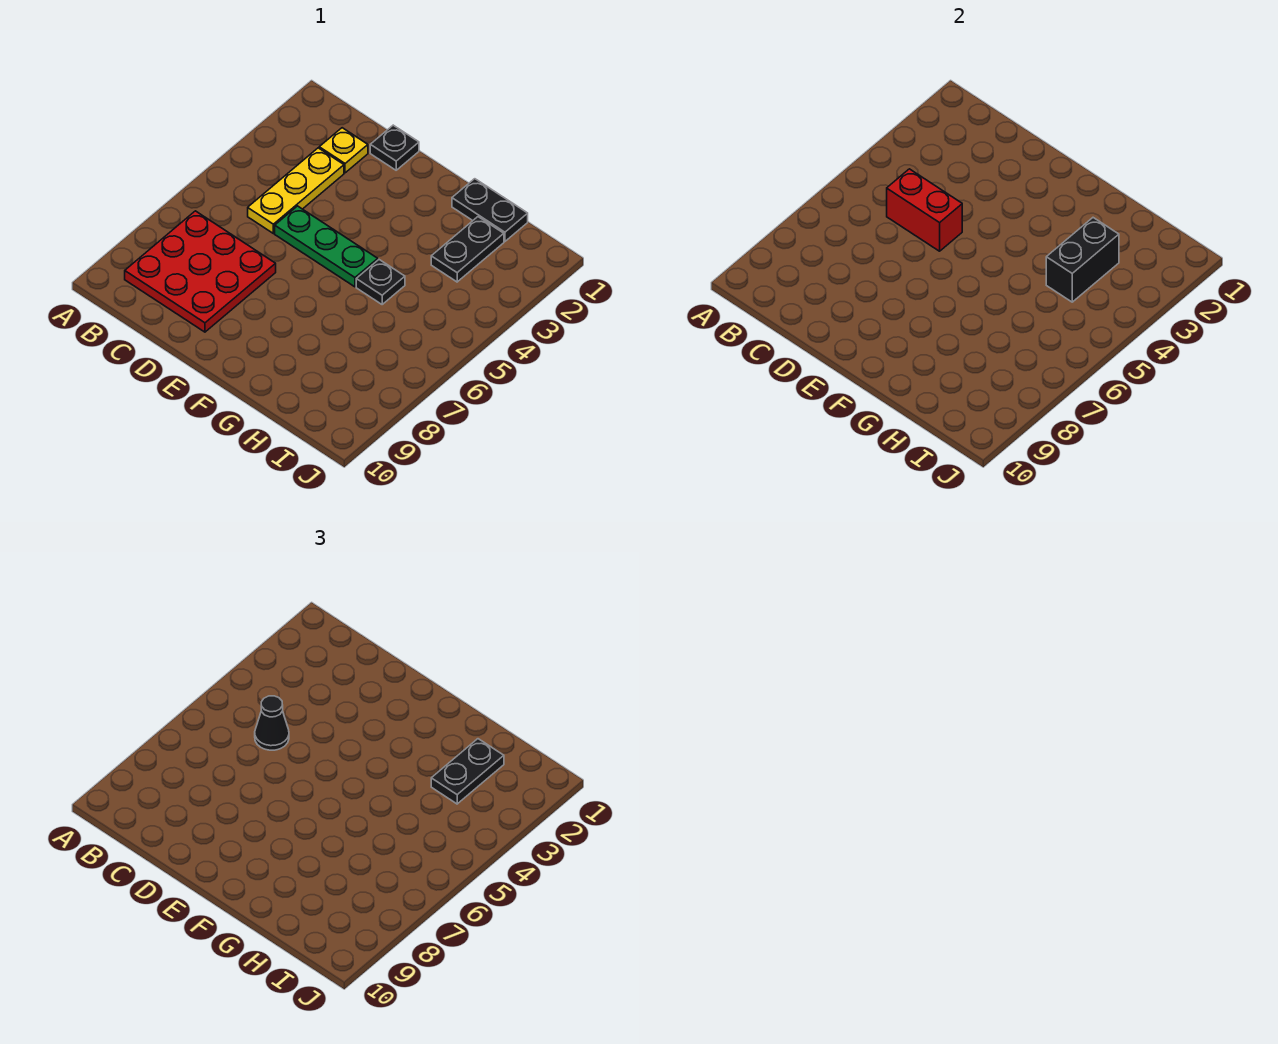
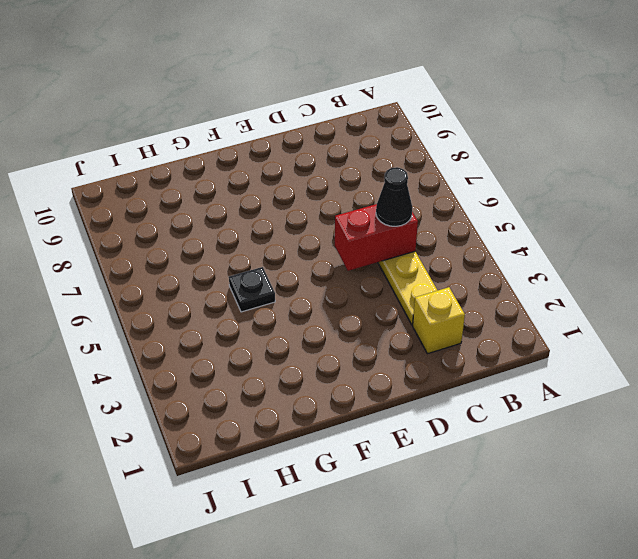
yellow 1x1 brick [413,287,465,354] -> yellow 1x1 plate [319,128,368,173]
none -> red 3x3 plate [125,211,276,332]
none -> black 1x1 plate [370,125,419,170]
none -> green 1x3 plate [275,206,378,287]

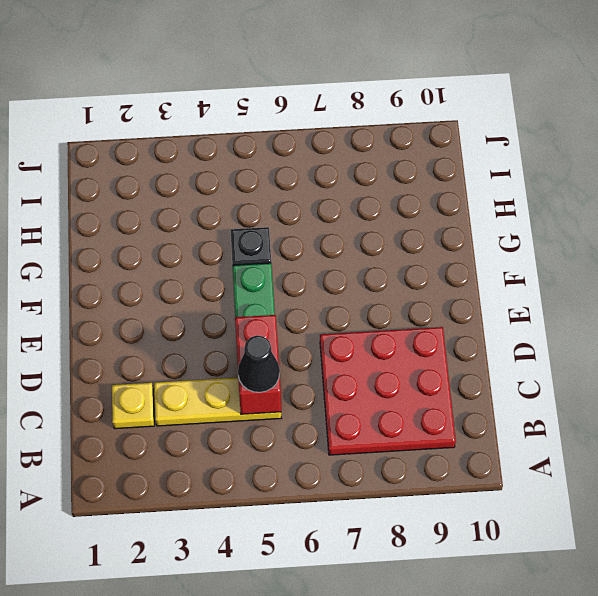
none -> black 1x1 plate [370,125,419,170]
none -> black 1x2 plate [452,179,528,241]
none -> black 1x2 plate [431,217,504,282]

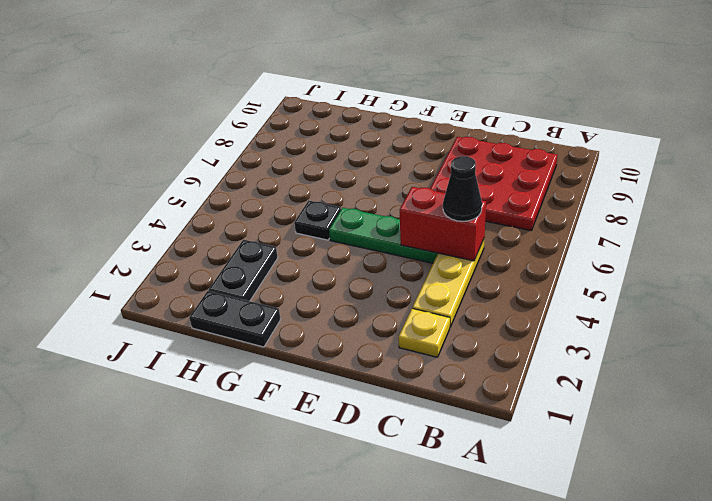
none -> black 1x1 plate [370,125,419,170]
none -> black 1x2 brick [1046,218,1119,302]
none -> black 1x2 plate [431,739,504,804]

